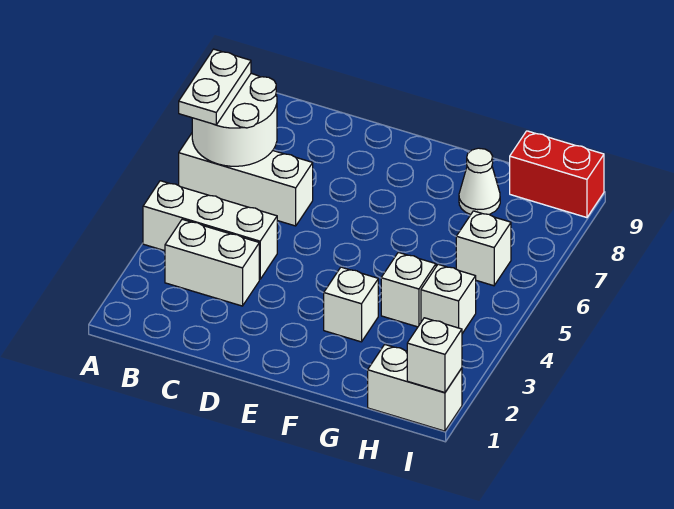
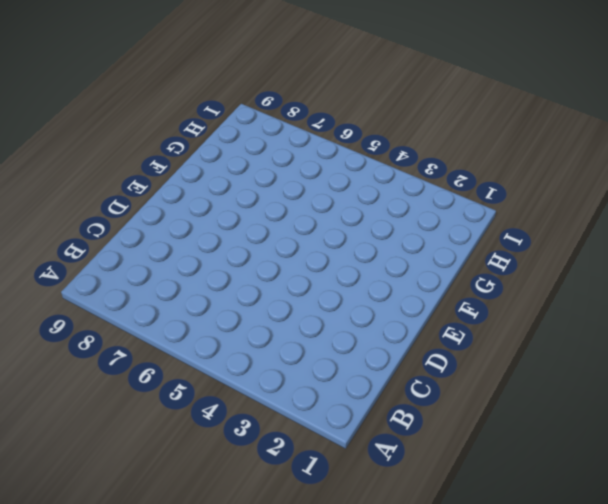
none -> white 1x3 brick [143,181,277,279]
none -> white 1x3 brick [179,133,313,226]
none -> white 1x2 brick [165,219,259,306]

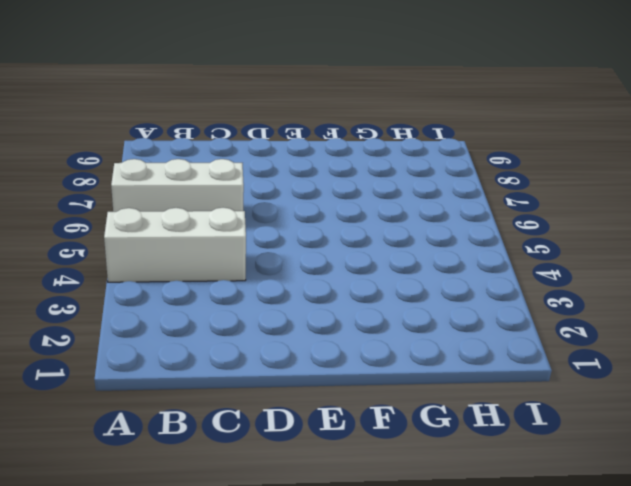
none -> white 1x2 brick [165,219,259,306]
none -> white 1x1 brick [324,267,378,342]
none -> white 1x1 brick [381,252,436,327]

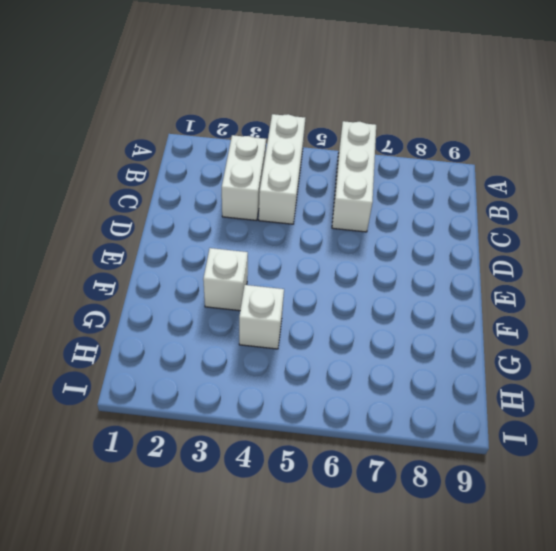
none -> white 1x1 cone [459,148,500,215]
none -> white 1x2 brick [368,345,462,431]
none -> white 1x1 brick [421,264,476,334]

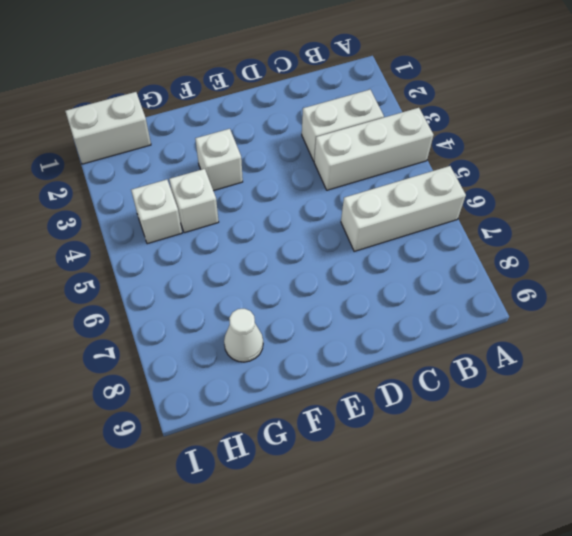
none -> white 1x1 brick [456,211,511,286]
none -> red 1x2 brick [510,131,604,218]
none -> white 2x2 round brick [192,73,277,166]

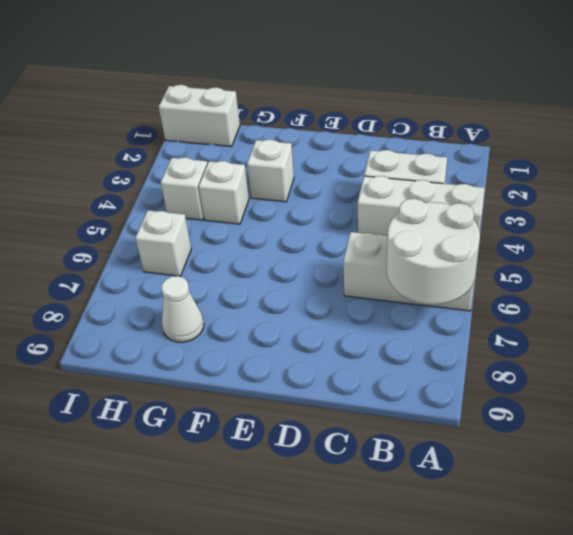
none -> red 1x2 brick [510,131,604,218]
none -> white 1x1 brick [407,318,462,393]
none -> white 1x2 plate [179,49,251,125]

